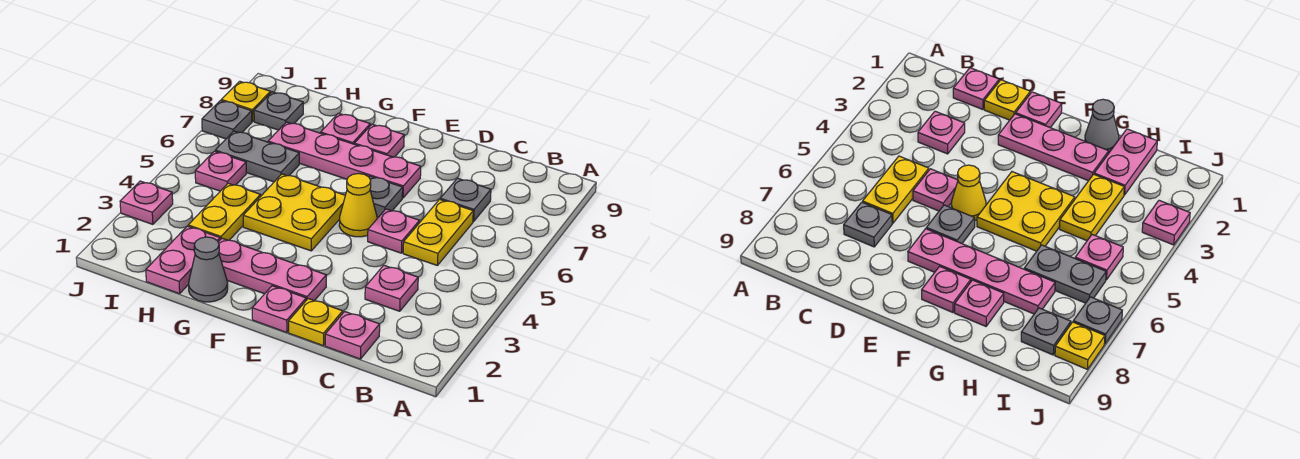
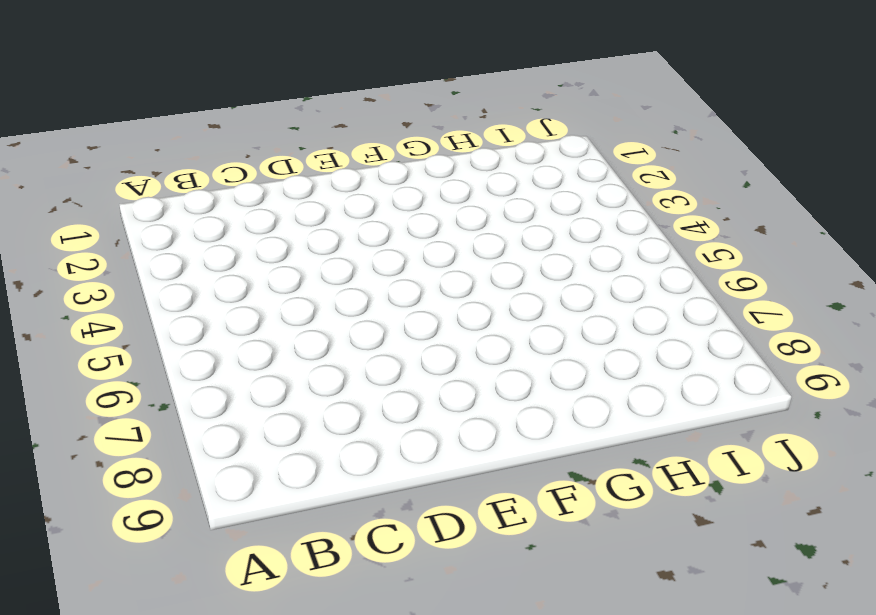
none -> pink 1x1 plate [325,312,380,359]
none -> pink 1x1 plate [365,265,418,311]
none -> yellow 1x2 plate [403,199,473,266]

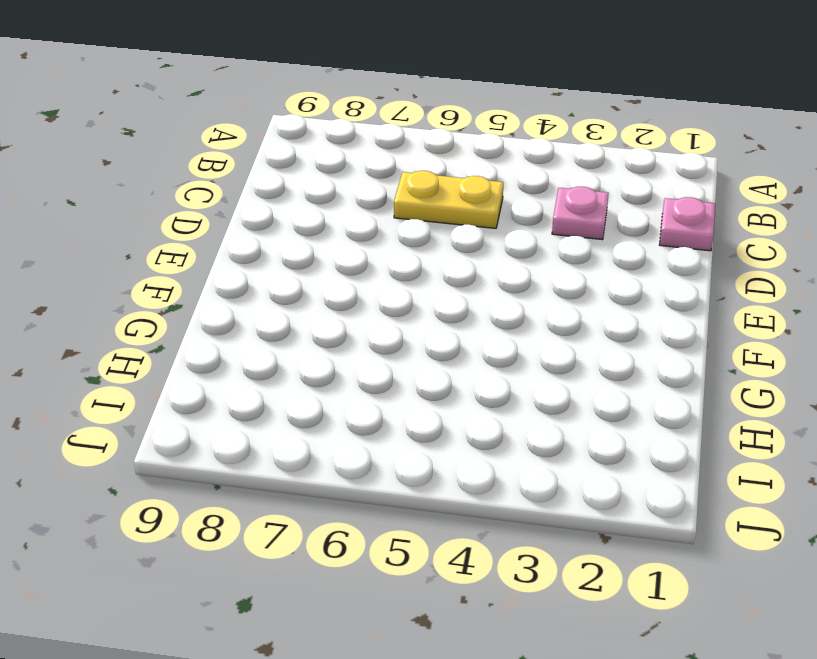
none -> grey 1x1 plate [440,178,491,222]
none -> yellow 1x1 plate [289,299,343,346]
none -> pink 1x1 plate [368,209,420,253]

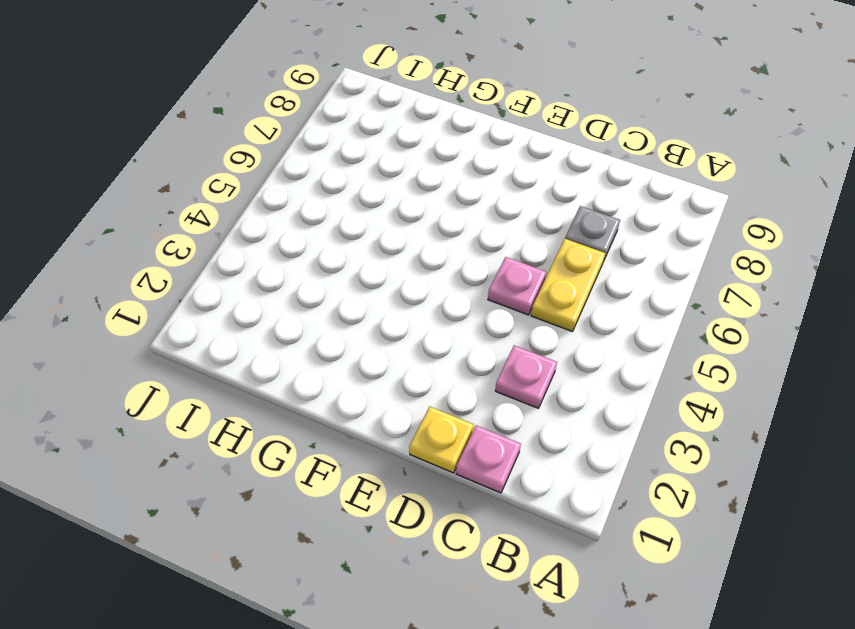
none -> pink 1x1 plate [252,286,306,332]
none -> pink 1x3 plate [218,238,326,301]
none -> yellow 1x1 cone [339,174,377,237]

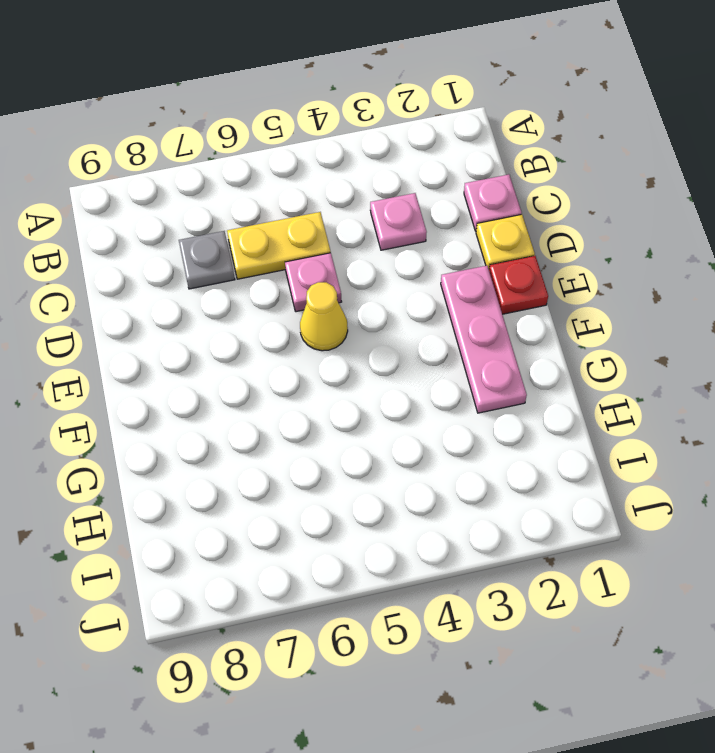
red 1x1 plate [489,256,548,314] -> pink 1x1 plate [252,286,306,332]
none -> grey 1x1 plate [369,176,403,217]
none -> pink 1x4 plate [268,122,421,198]
none -> yellow 2x2 plate [243,174,345,251]

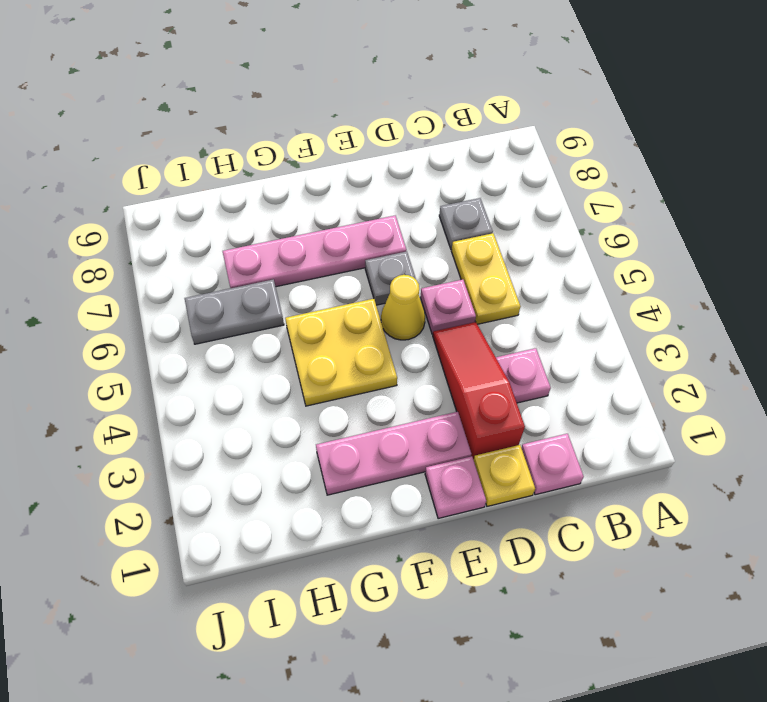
red 1x3 slope [433,322,525,460] -> none
none -> pink 1x1 plate [355,124,404,157]
none -> grey 1x1 cone [189,237,228,302]
none -> pink 1x1 plate [321,113,370,144]

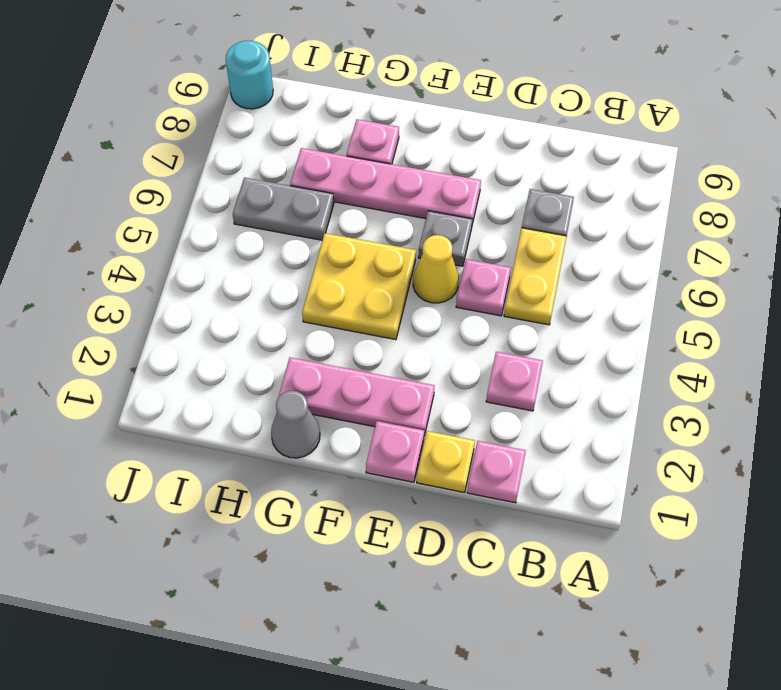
cyan 1x1 round brick [226,41,273,109] -> none
none -> pink 1x1 plate [355,124,404,157]
none -> pink 1x2 plate [146,226,220,294]
none -> yellow 1x2 plate [188,183,261,240]

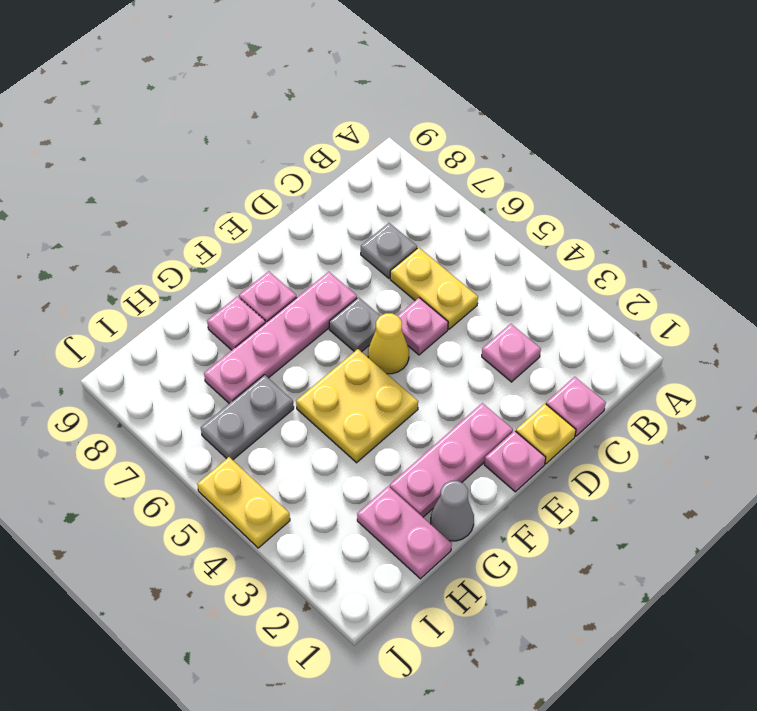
yellow 1x2 plate [197,457,290,548] -> yellow 1x2 plate moved to [188,183,261,240]
none -> pink 1x1 plate [195,151,246,191]
none -> grey 1x1 plate [254,92,303,130]
none -> pink 1x1 plate [120,181,173,224]

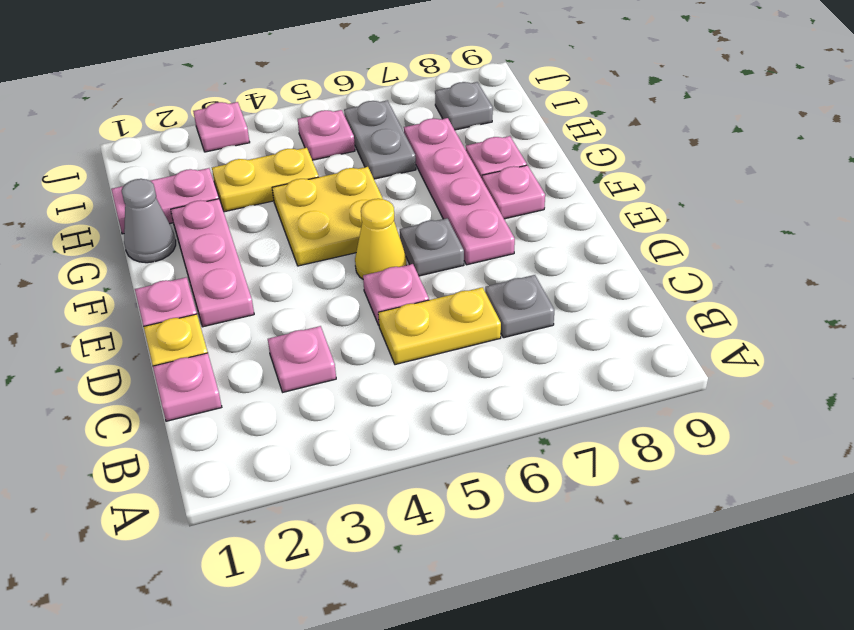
none -> grey 1x1 plate [202,101,252,139]
none -> yellow 1x1 plate [221,81,271,121]

